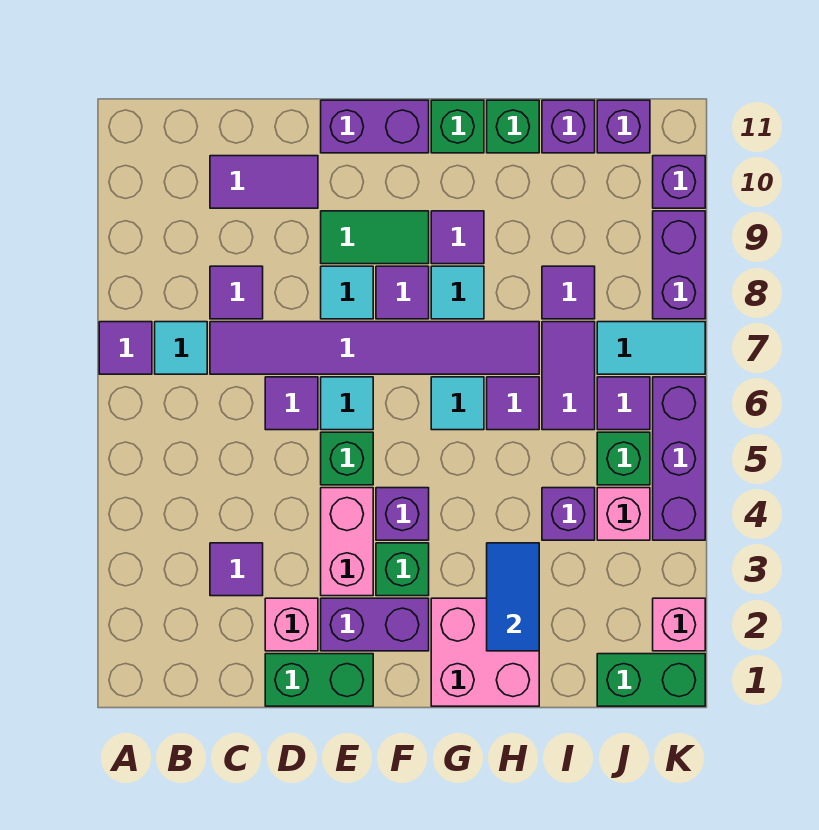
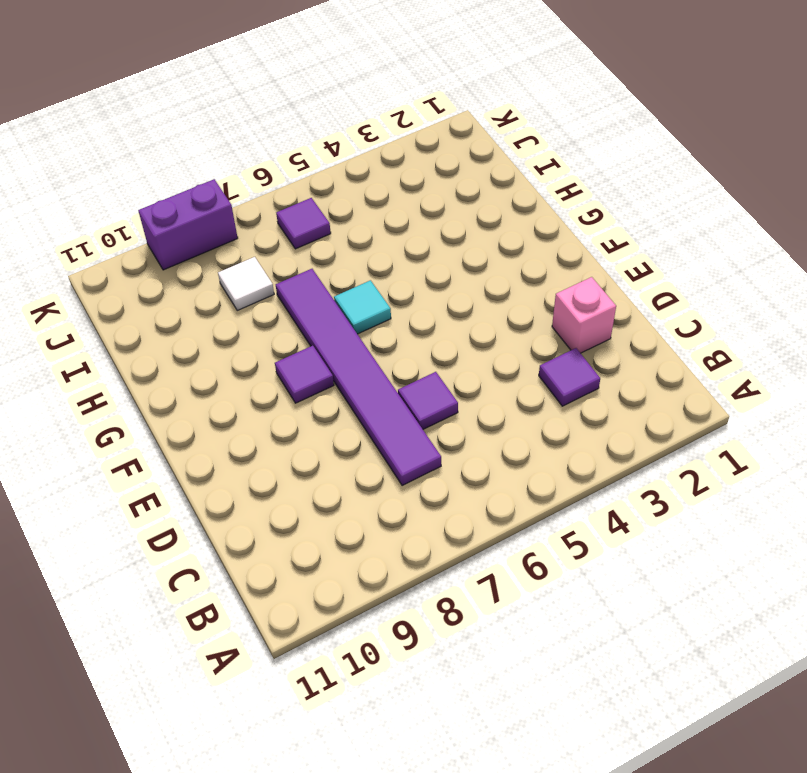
white 1x1 tile [218,257,274,310] -> purple 1x1 tile [542,266,595,319]
none -> purple 1x1 tile [99,322,152,374]
none -> cyan 1x1 tile [155,322,207,374]
none -> purple 1x1 tile [210,266,263,319]
none -> purple 1x2 tile [210,156,318,208]

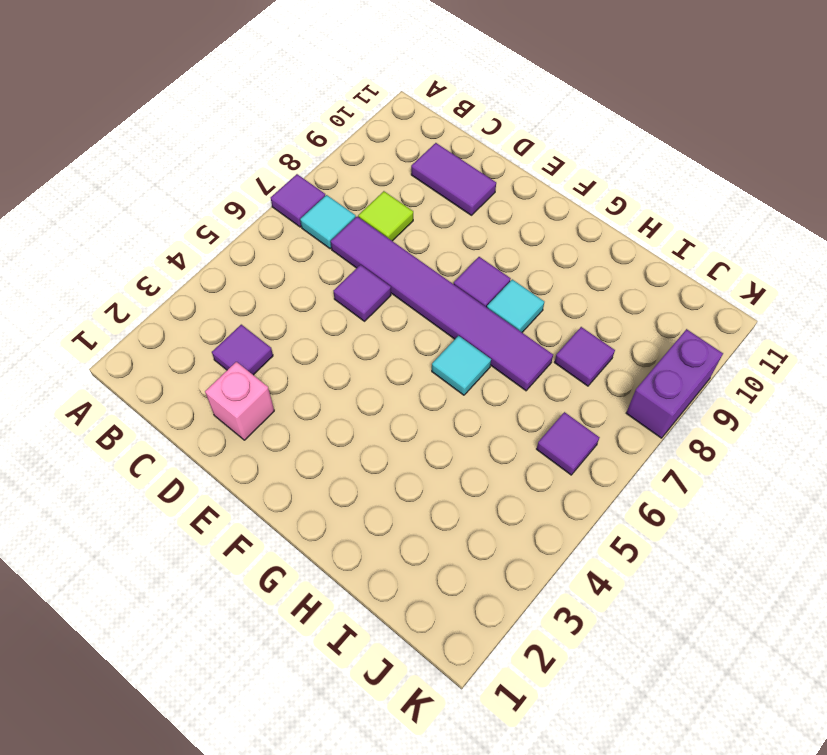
lime 1x1 tile [358,191,413,241] -> purple 1x1 tile [210,266,263,319]
none -> green 1x2 brick [265,654,373,706]
none -> purple 1x2 brick [321,598,429,651]
none -> pink 1x2 brick [321,488,373,596]
none -> green 1x1 brick [321,432,373,485]

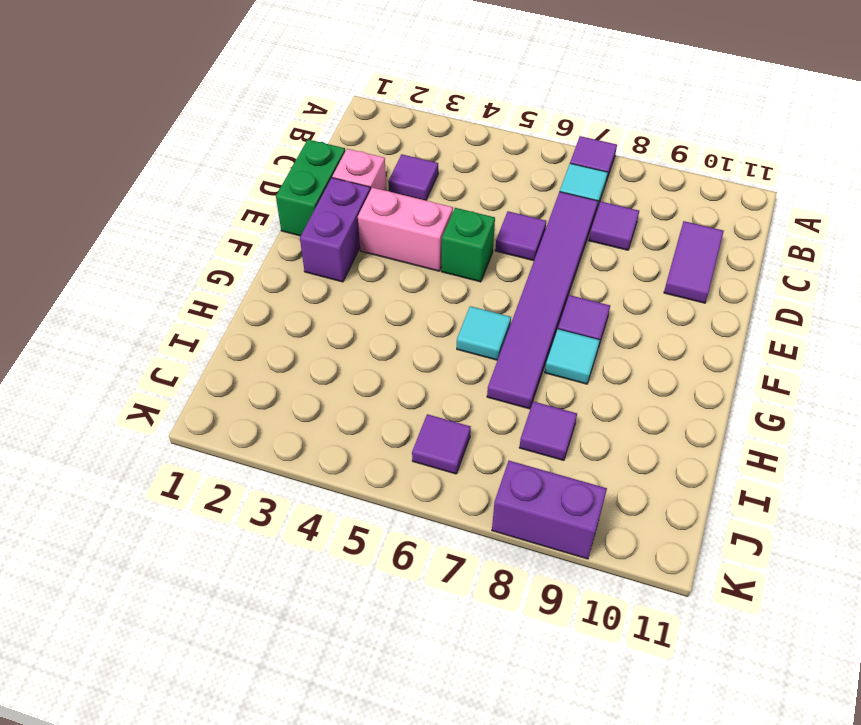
none -> cyan 1x1 tile [321,377,373,430]
none -> cyan 1x1 tile [321,266,373,319]
none -> green 1x2 tile [321,211,429,264]
none -> purple 1x2 brick [321,100,429,153]

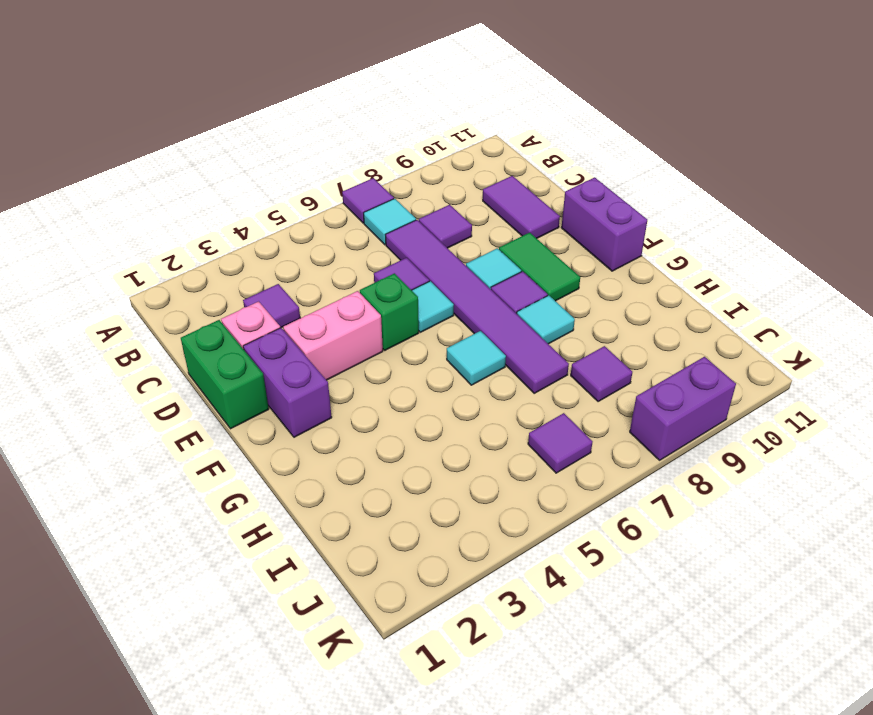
none -> green 1x1 brick [376,543,429,596]
none -> purple 1x1 brick [376,488,429,540]
none -> pink 2x2 brick [431,598,539,706]
none -> purple 1x1 tile [431,211,484,264]

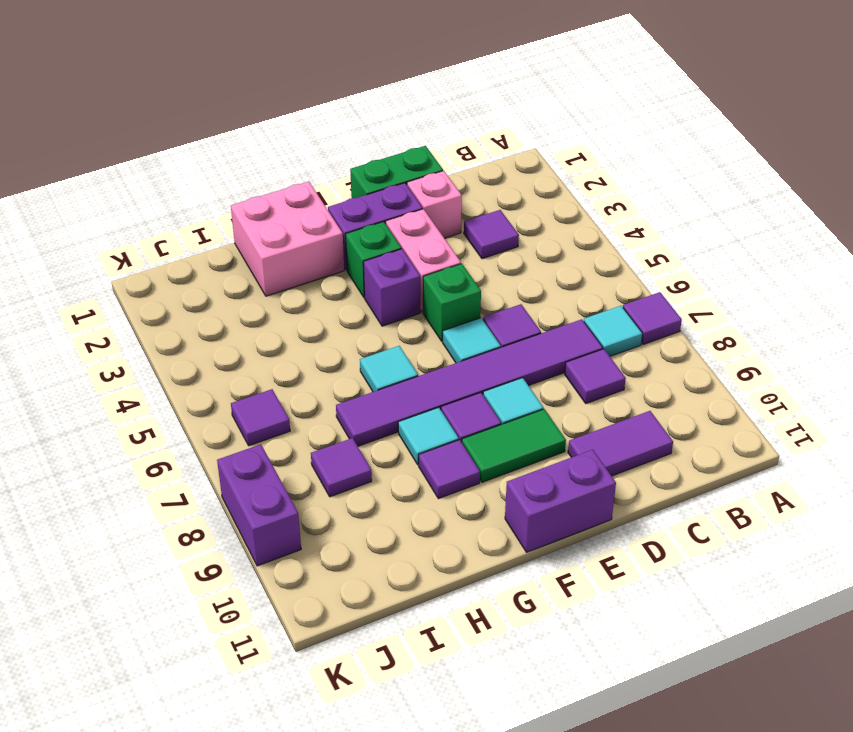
none -> green 1x1 brick [431,100,484,153]
none -> purple 1x1 tile [487,377,539,430]
none -> green 1x1 brick [487,100,539,153]
none -> purple 1x1 brick [542,488,595,540]

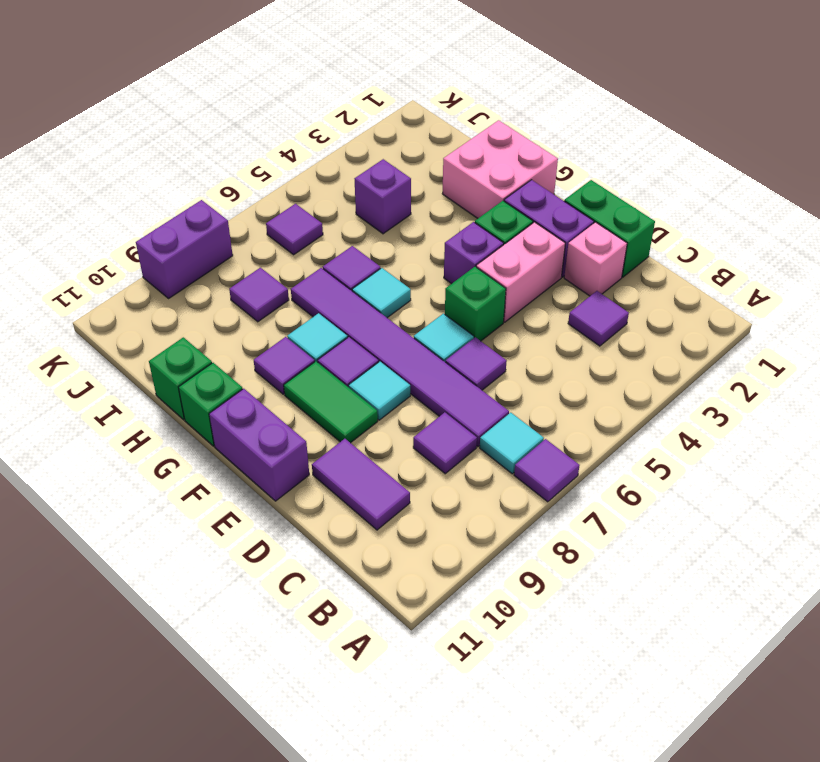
none -> purple 1x2 tile [542,322,595,430]
none -> purple 1x1 brick [542,100,595,153]
none -> green 1x2 brick [597,654,705,706]
none -> pink 1x1 brick [597,488,650,540]

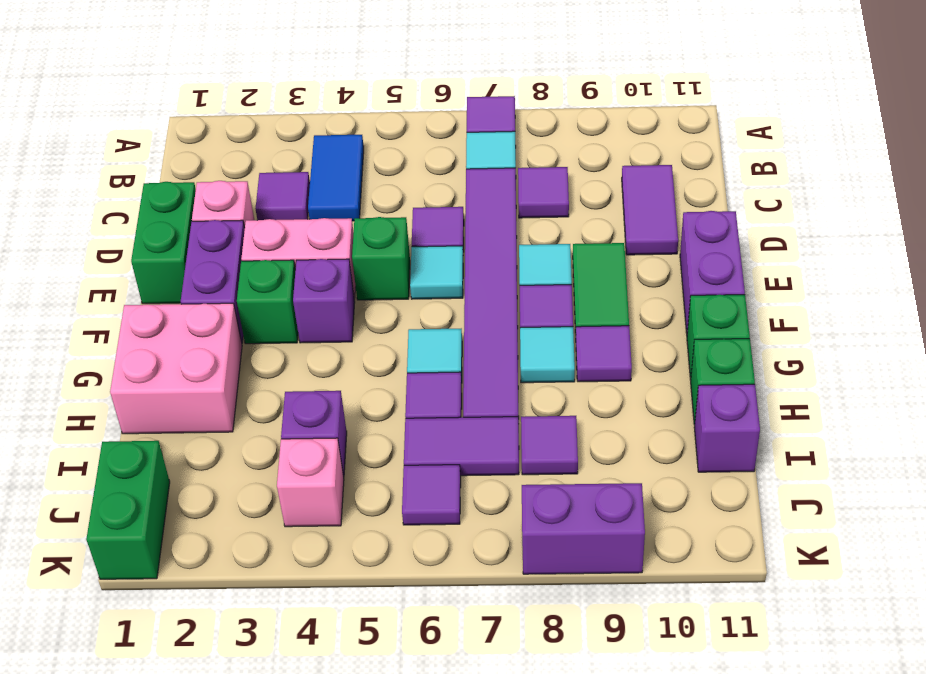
blue 1x2 tile [308,135,364,221] -> blue 1x2 tile turned to [487,543,539,651]
none -> green 1x1 brick [597,432,650,485]
none -> cyan 1x2 tile [597,322,705,374]
none -> purple 1x1 brick [597,100,650,153]
none -> pink 1x1 brick [653,598,705,651]

